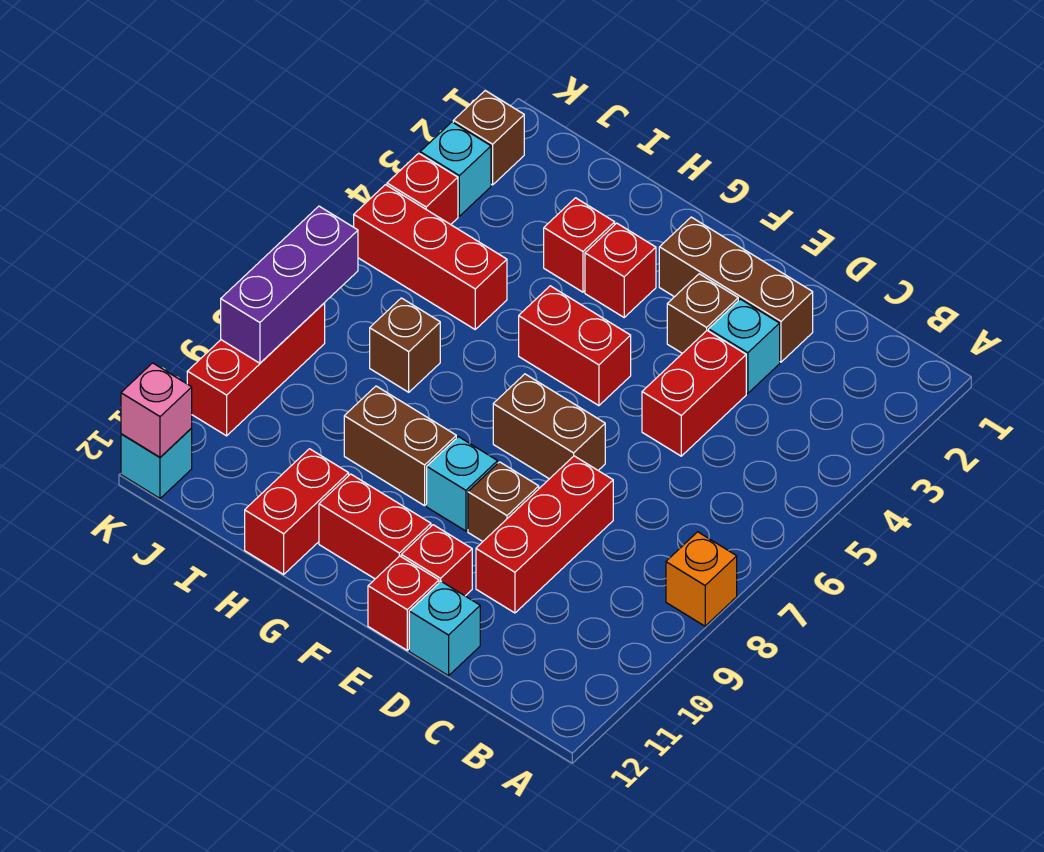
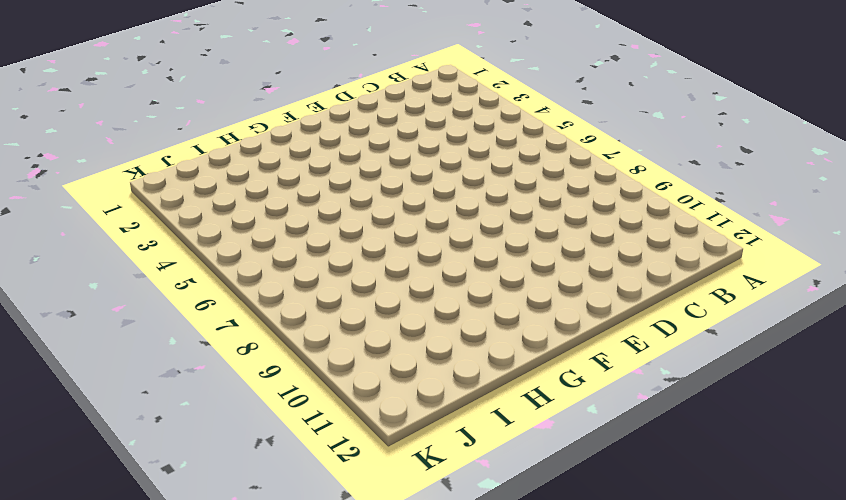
none -> orange 1x1 brick [666,532,737,626]
none -> brown 1x3 brick [659,217,813,362]
none -> cyan 1x1 brick [709,299,780,394]

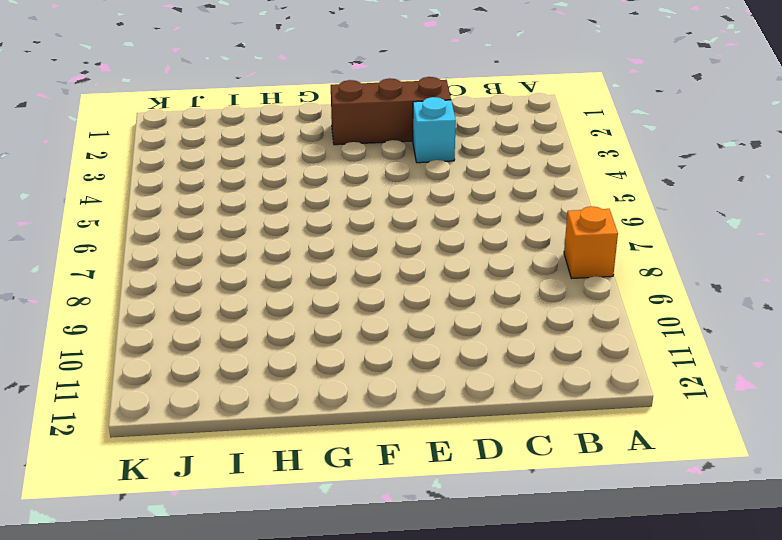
none -> red 1x2 brick [642,331,746,456]
none -> red 1x3 brick [476,456,613,613]
none -> cyan 1x1 brick [409,582,480,676]

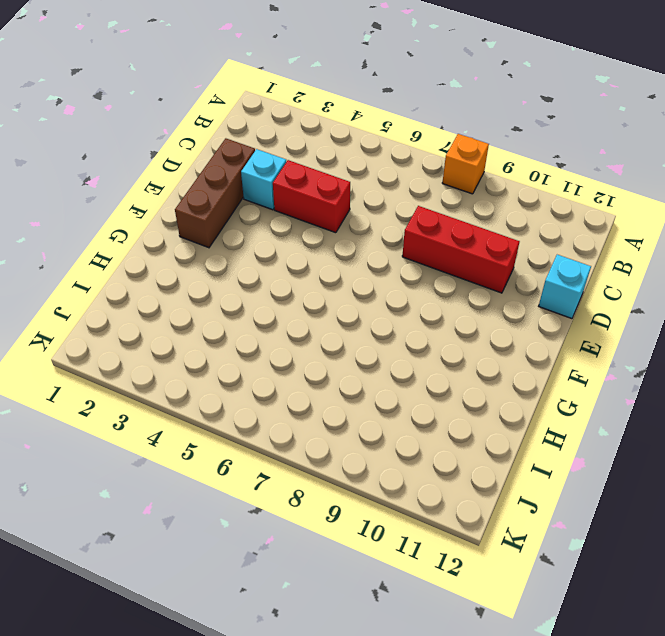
none -> brown 1x1 brick [667,274,738,353]
none -> brown 1x2 brick [493,374,605,479]
none -> brown 1x1 brick [468,462,539,541]

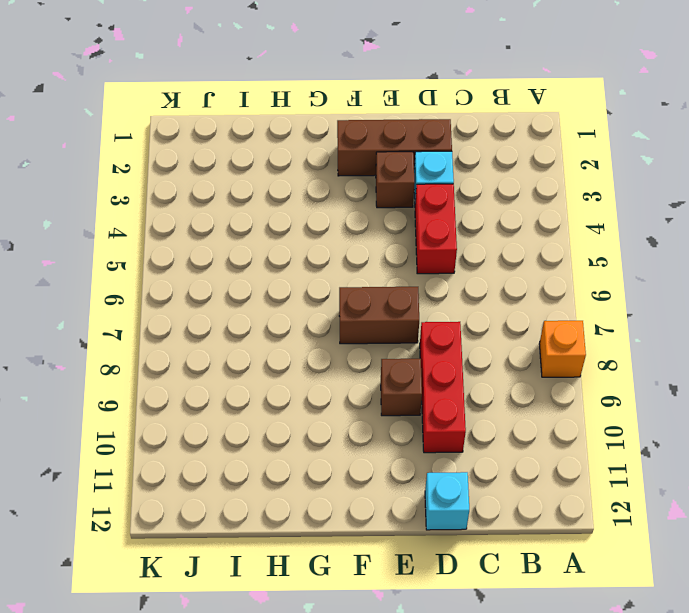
none -> red 1x1 brick [401,525,472,596]
none -> red 1x1 brick [368,556,439,650]
none -> red 1x2 brick [519,286,631,406]

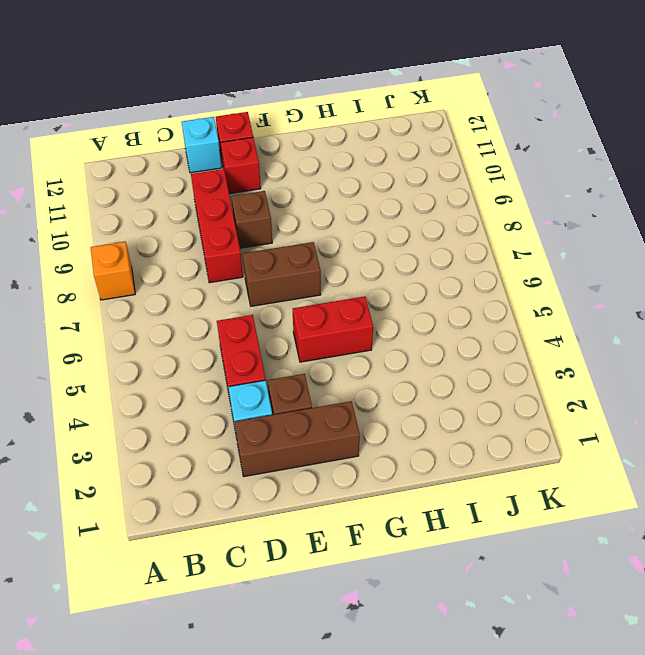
none -> cyan 1x1 brick [427,437,498,531]
none -> red 1x2 brick [319,474,431,579]
none -> red 1x1 brick [585,223,656,317]

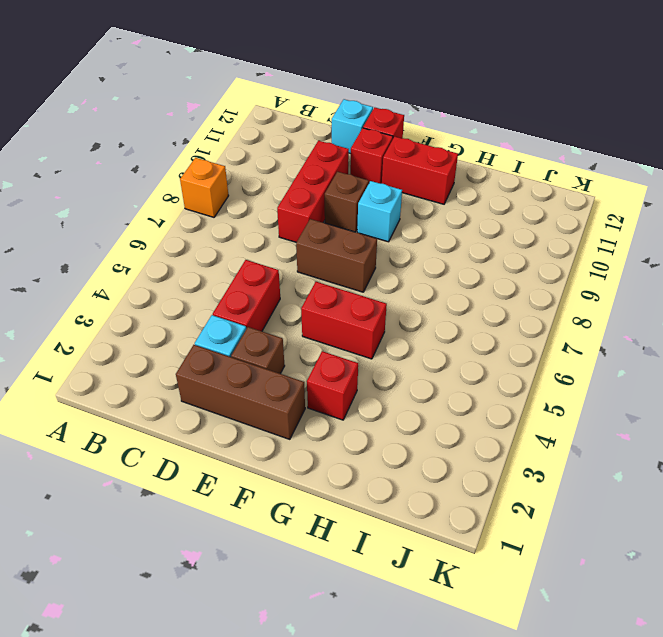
none -> brown 1x2 brick [344,386,456,506]
none -> red 1x1 brick [544,198,615,292]
none -> red 1x2 brick [245,449,349,574]

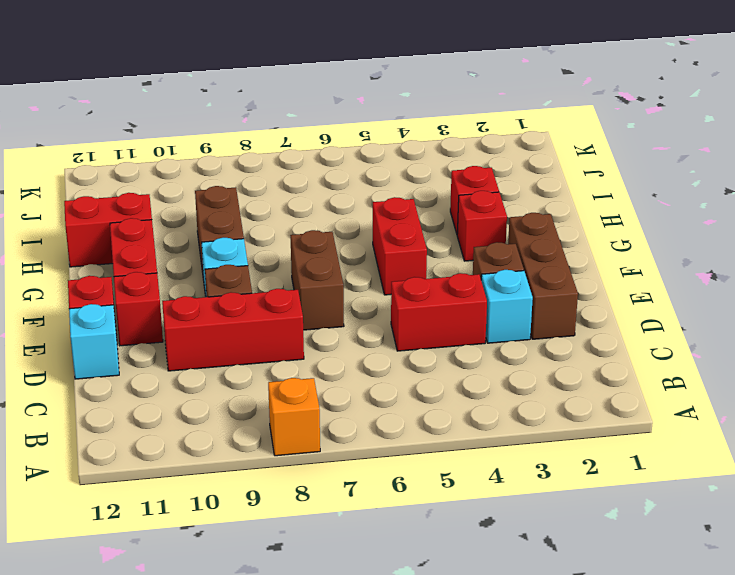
none -> red 1x3 brick [354,185,507,329]
none -> brown 1x1 brick [370,298,440,392]
none -> brown 1x1 brick [453,91,524,185]

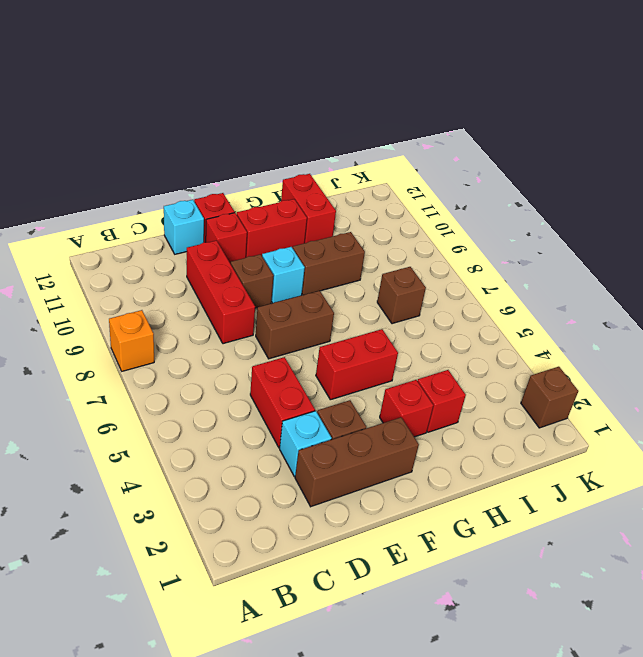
none -> red 1x3 brick [354,185,507,329]
none -> cyan 1x1 brick [420,122,491,216]
none -> red 1x1 brick [387,153,458,225]

